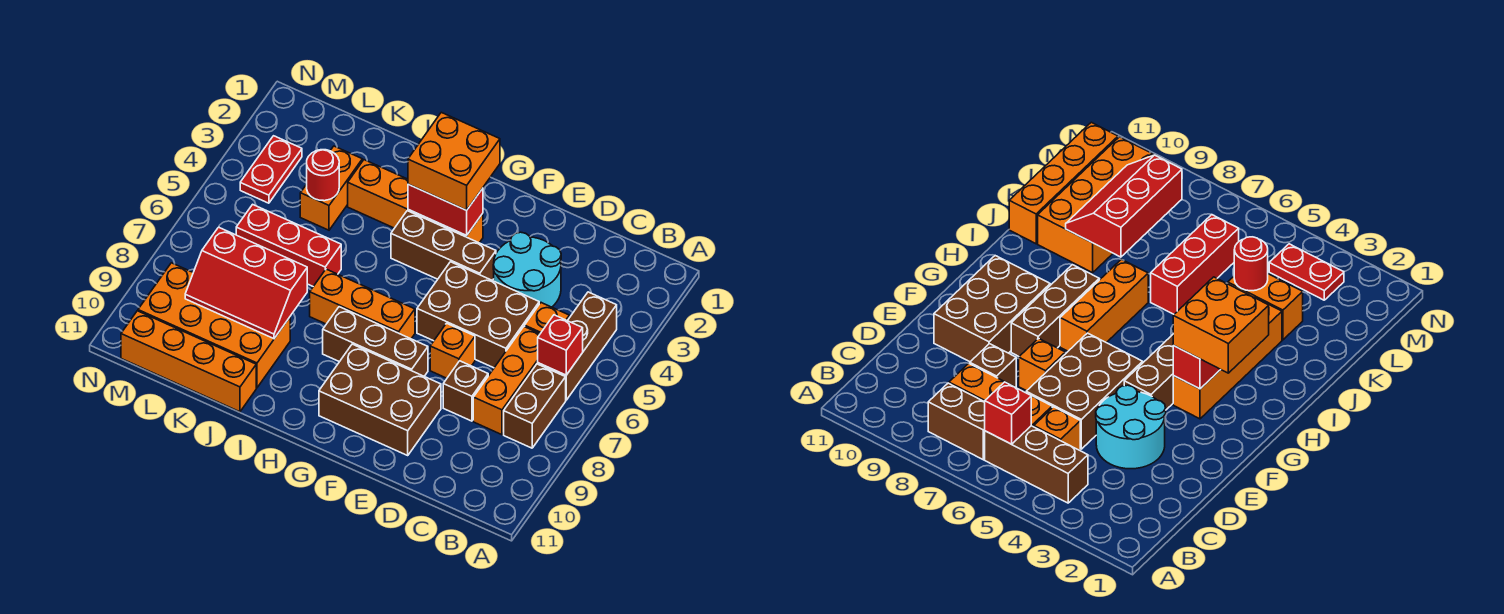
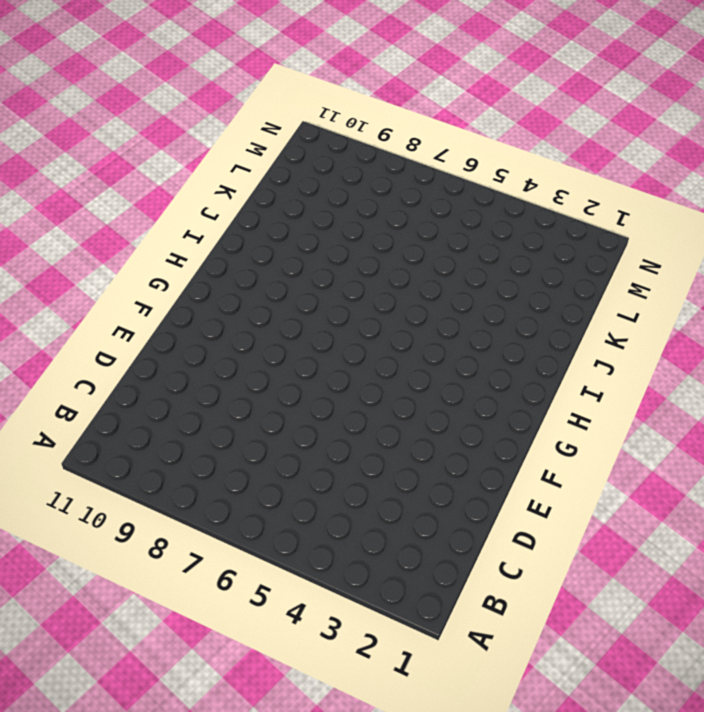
none -> brown 1x3 brick [538,292,617,400]
none -> brown 1x2 brick [504,364,566,448]
none -> orange 1x1 brick [525,303,569,334]

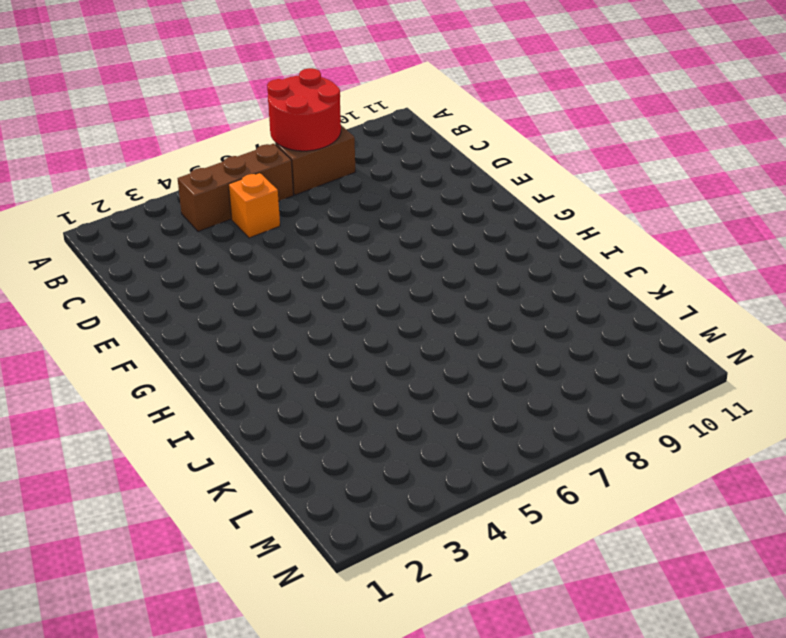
red 2x2 round brick [267,68,341,151] -> none
none -> orange 1x3 brick [473,326,540,435]
none -> cyan 2x2 round brick [493,232,561,307]
none -> brown 2x3 brick [417,262,539,368]

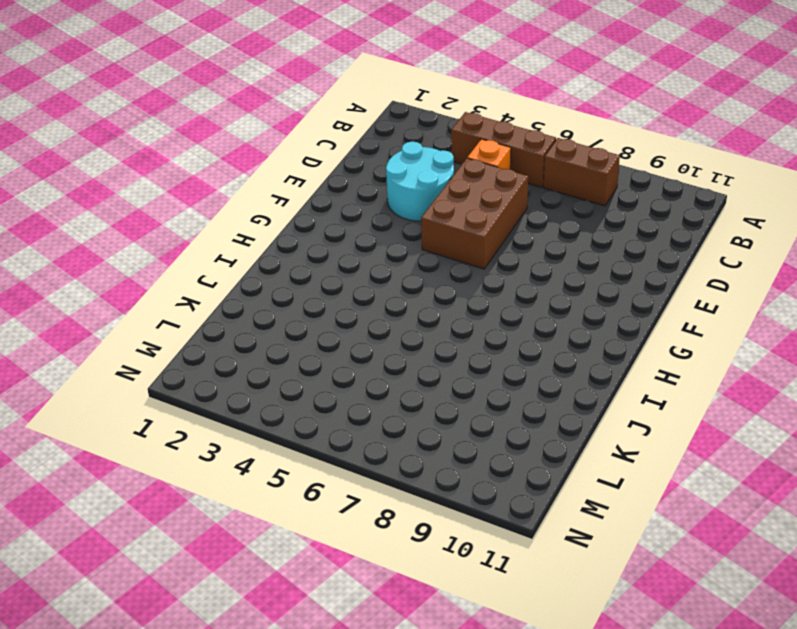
none -> orange 1x3 brick [473,326,540,435]
none -> brown 1x1 brick [443,361,488,421]
none -> orange 1x1 brick [430,323,475,378]

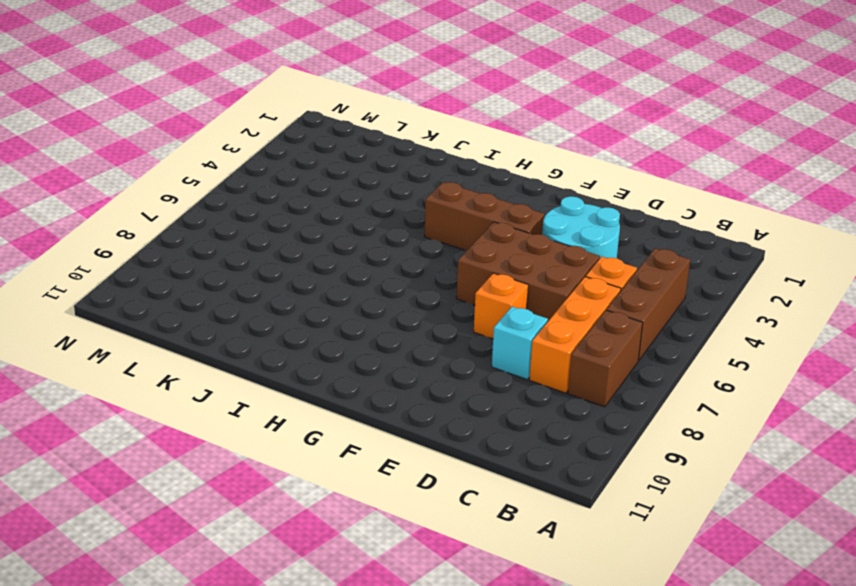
cyan 1x1 brick [492,307,548,380] -> brown 1x1 brick [443,361,488,421]
none -> brown 2x3 brick [319,344,441,455]
none -> brown 1x3 brick [323,307,428,376]
none -> orange 1x4 brick [348,160,483,243]

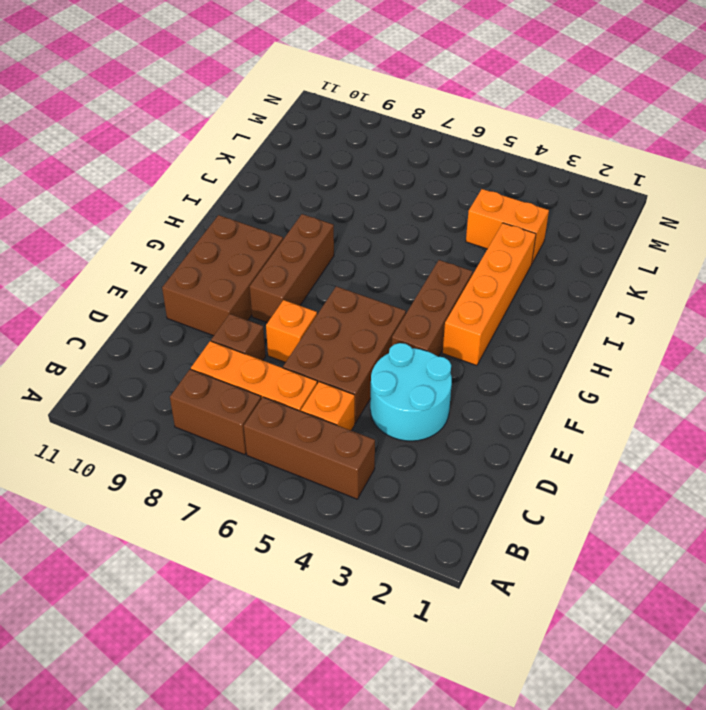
none -> orange 1x3 brick [310,269,415,339]
none -> red 1x3 brick [236,204,341,286]
none -> orange 2x4 brick [138,263,290,388]

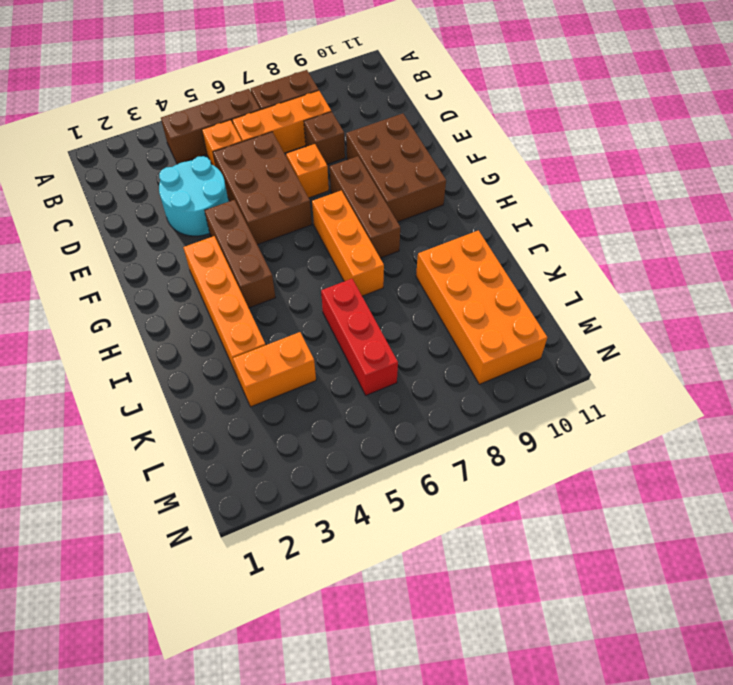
none -> orange 1x4 brick [121,311,256,412]
none -> red 1x2 plate [240,136,302,203]
none -> red 1x1 brick [538,315,583,375]

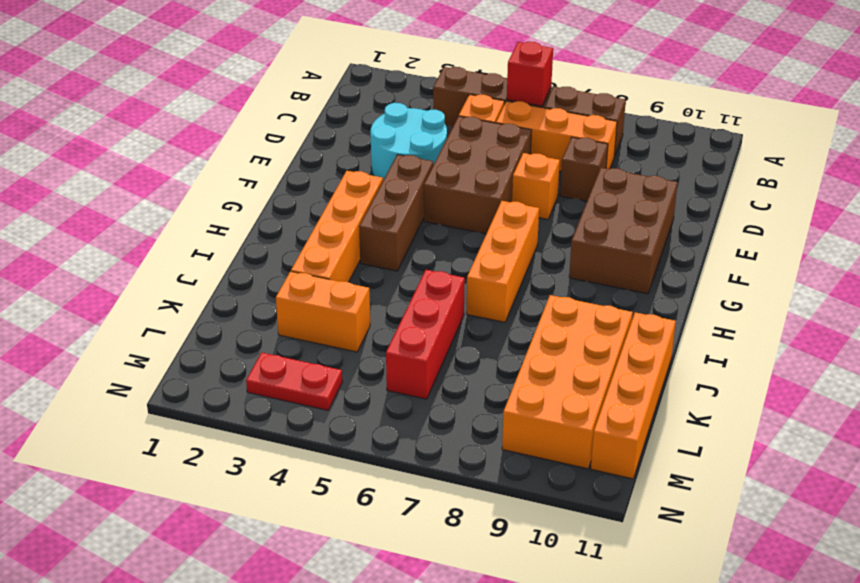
none -> brown 1x3 brick [323,307,428,376]
none -> red 1x2 brick [408,184,483,235]
none -> red 2x3 slope [185,227,307,339]

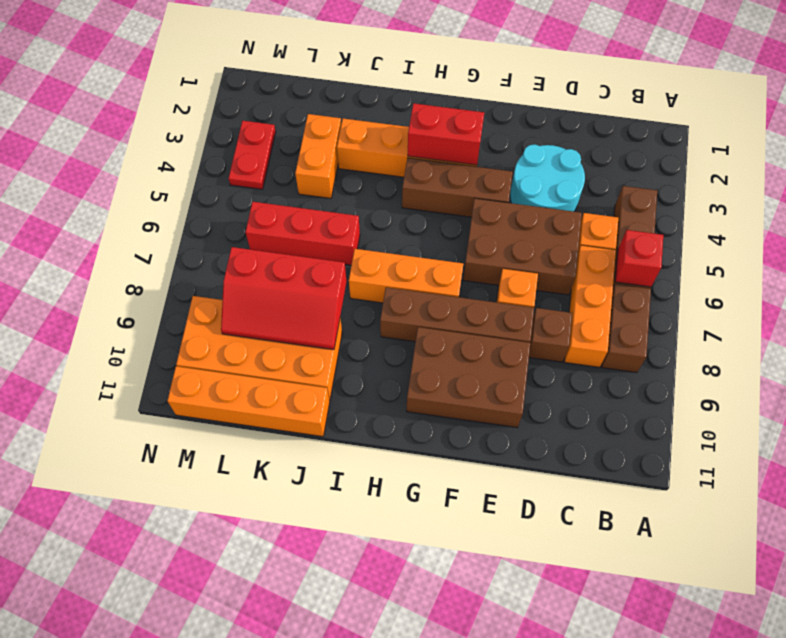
brown 1x4 brick [380,287,534,343] -> brown 1x3 brick [323,307,428,376]
none -> red 1x1 round brick [307,150,339,201]
none -> orange 2x2 brick [408,112,500,210]

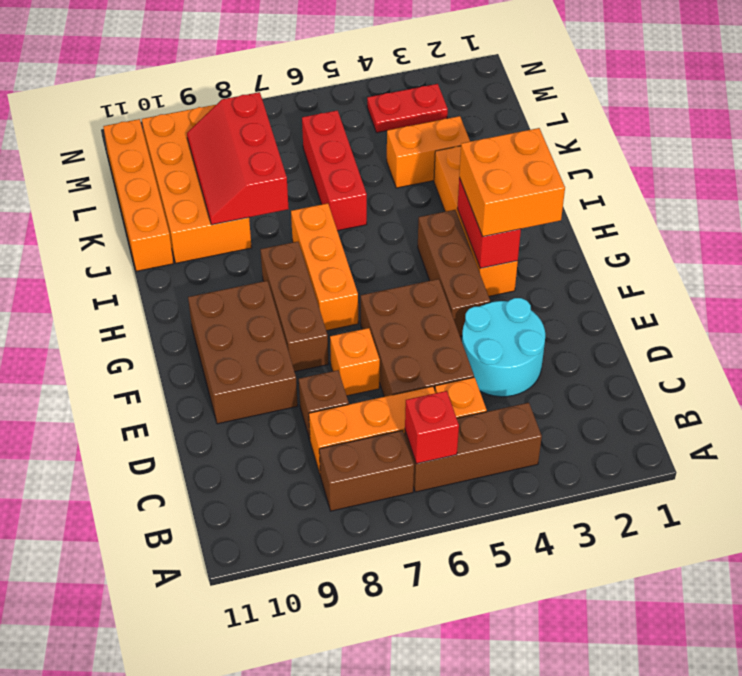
none -> red 1x1 round brick [307,150,339,201]

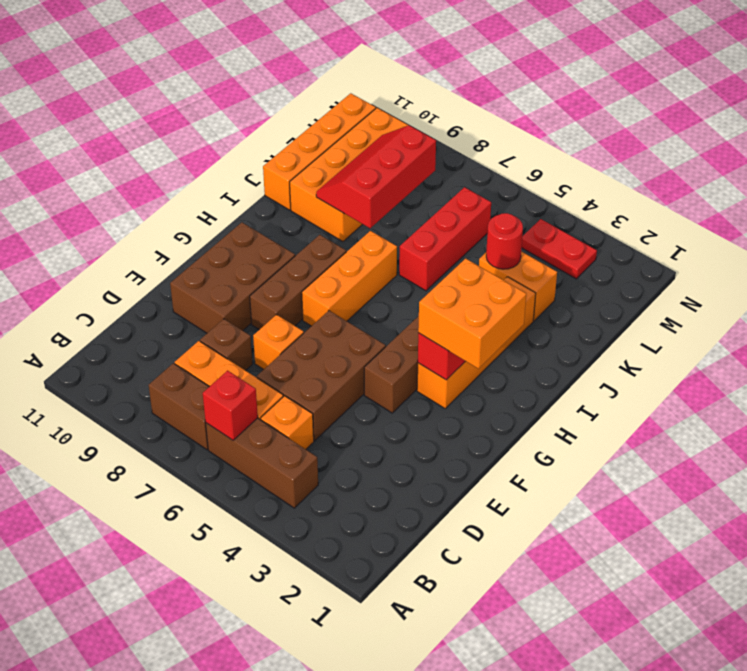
none -> cyan 2x2 round brick [493,232,561,307]

